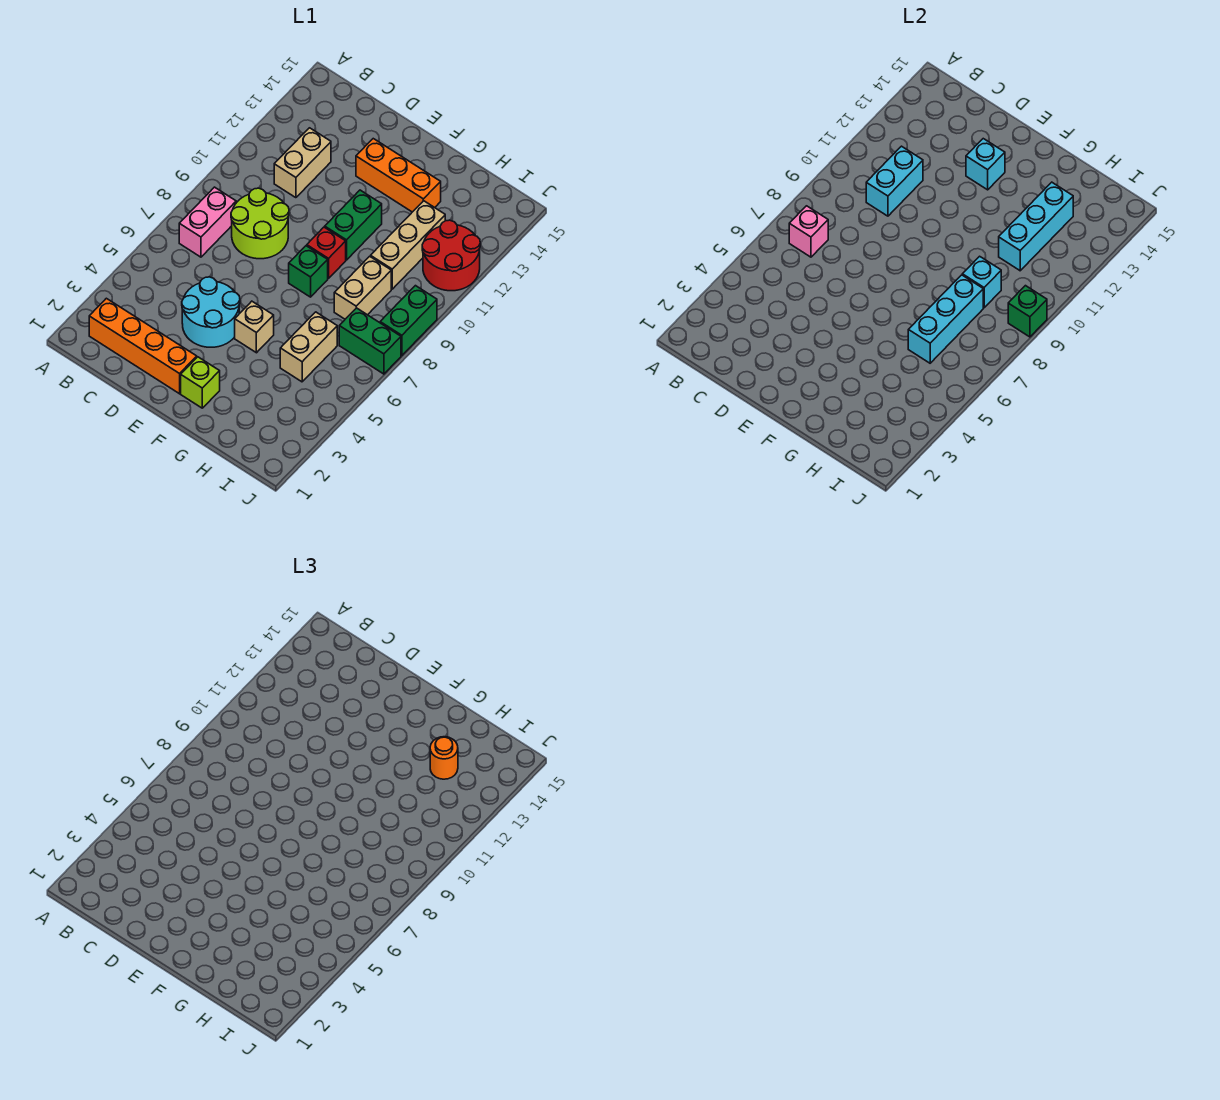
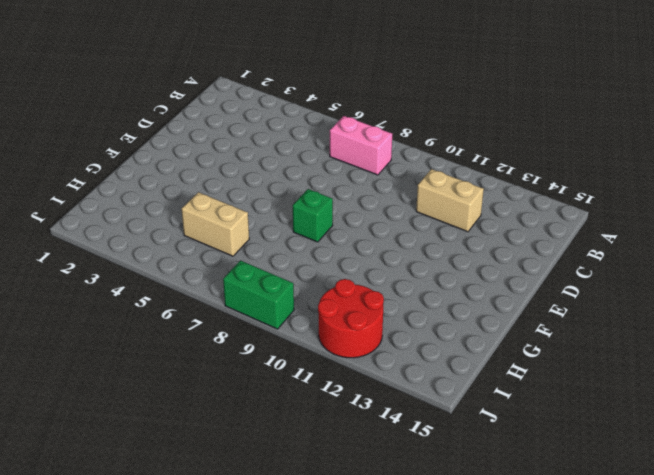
none -> orange 1x4 brick [89,298,197,394]
none -> lime 2x2 round brick [231,188,289,259]
none -> cyan 2x2 round brick [182,277,240,347]

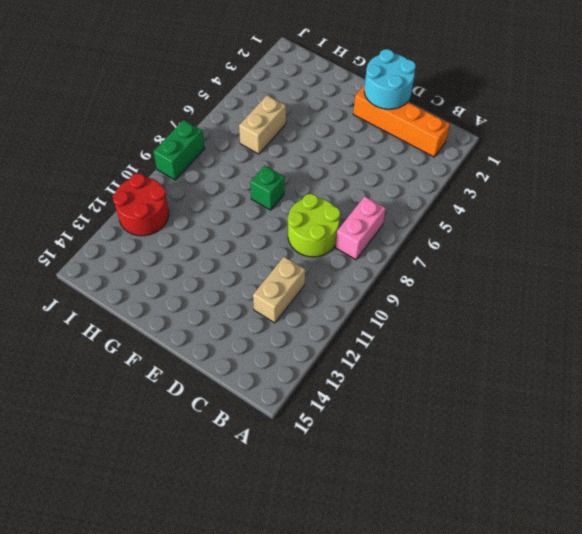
cyan 2x2 round brick [364,49,416,109] -> cyan 2x2 round brick moved to [182,277,240,347]
none -> orange 1x3 brick [356,139,441,212]
none -> lime 1x1 brick [181,357,220,408]
none -> tan 1x1 brick [235,301,274,353]

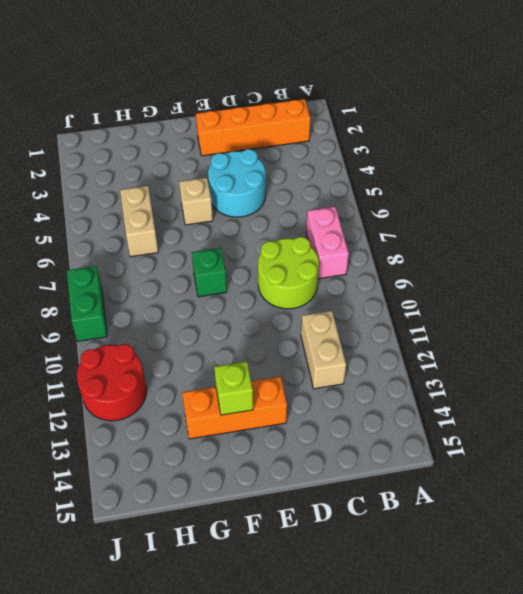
lime 1x1 brick [214,361,253,415] -> lime 1x1 brick moved to [181,357,220,408]
none -> red 1x1 brick [307,227,346,279]
none -> green 1x2 brick [325,190,382,260]
none -> tan 1x2 brick [334,256,391,319]

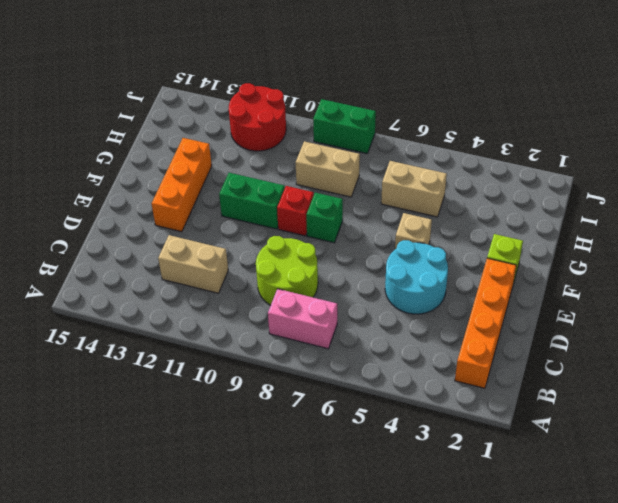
none -> tan 1x3 brick [371,201,445,289]
none -> green 1x2 brick [339,308,401,374]
none -> pink 1x1 brick [789,206,828,257]

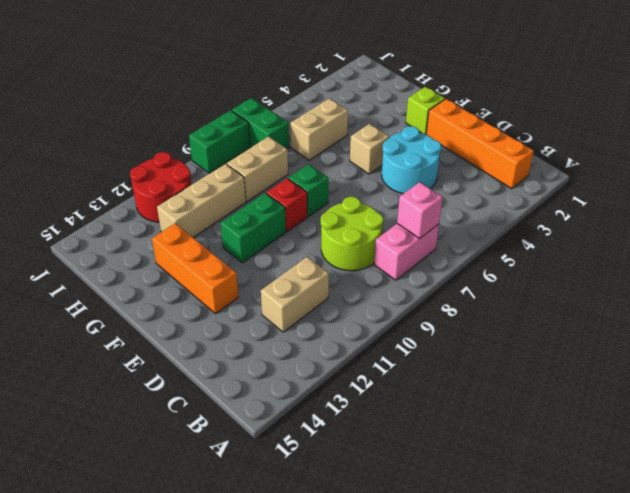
none -> cyan 1x2 brick [866,146,923,216]
none -> cyan 1x1 brick [966,139,1005,190]
none -> cyan 1x3 brick [908,275,983,363]

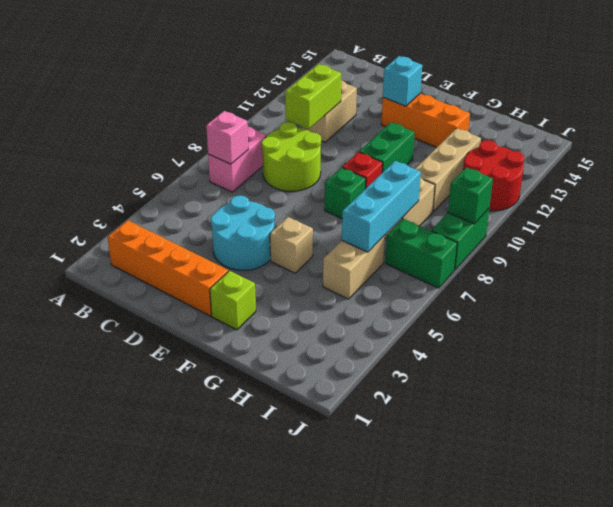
lime 1x2 brick [285,64,341,129] -> cyan 1x2 brick [866,146,923,216]
none -> cyan 1x1 brick [962,256,1001,308]
none -> cyan 1x3 brick [999,182,1073,271]
none -> orange 1x1 round brick [430,737,458,779]

